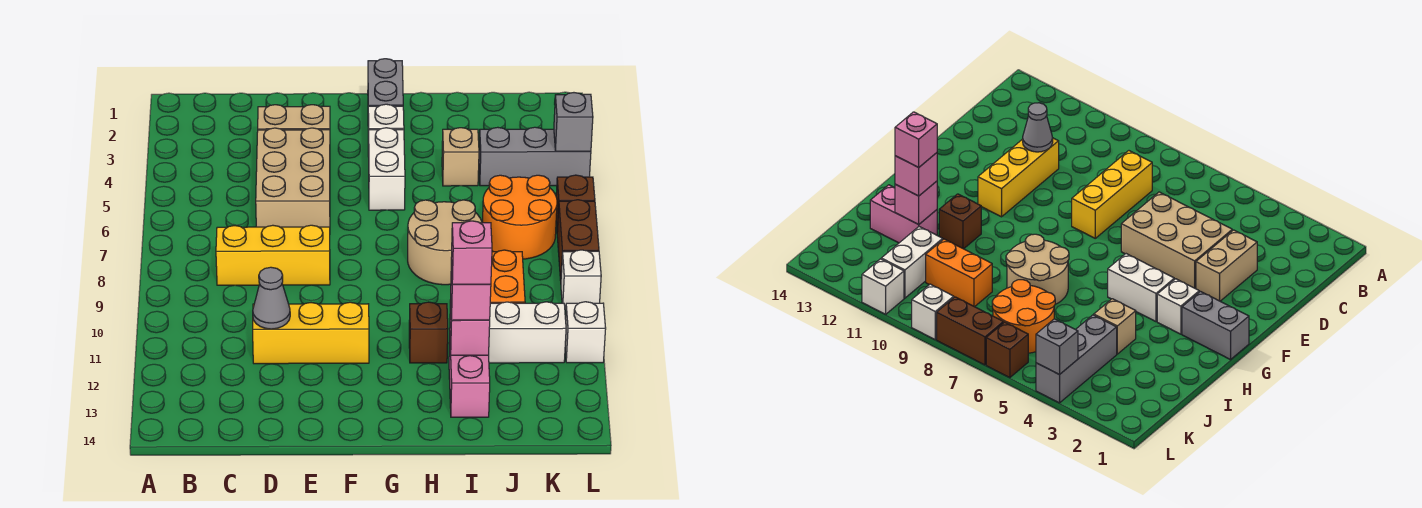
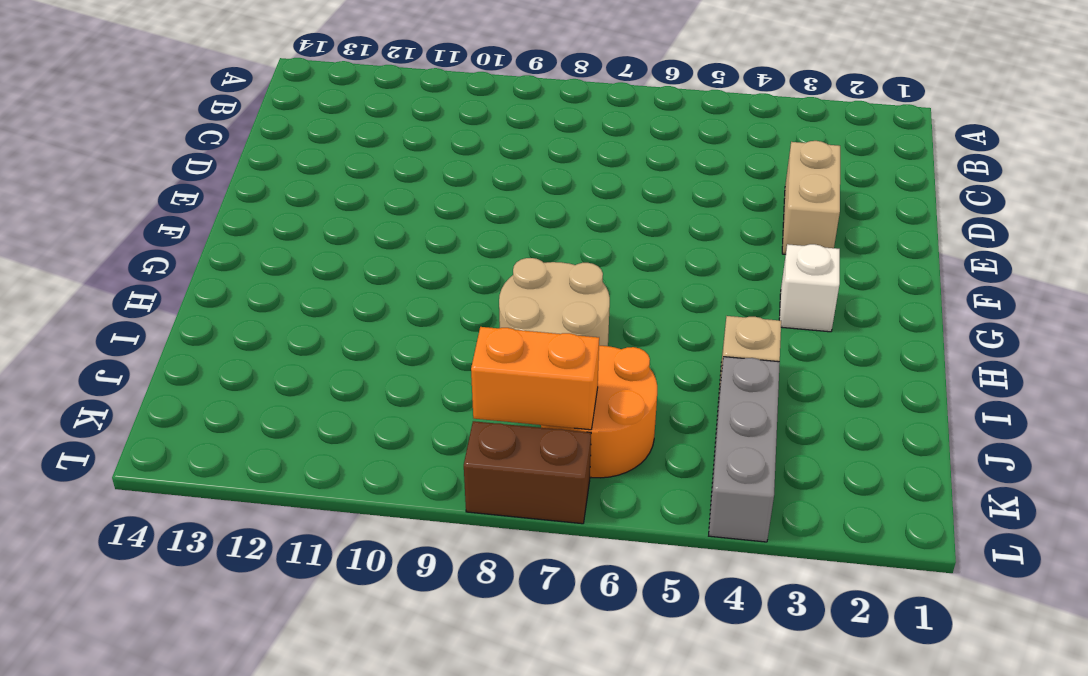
orange 1x2 brick [471,327,599,430] -> orange 1x2 brick moved to [490,250,525,303]
none -> yellow 1x3 brick [216,225,330,285]
none -> tan 2x3 brick [256,128,330,227]
none -> yellow 1x3 brick [253,302,369,364]

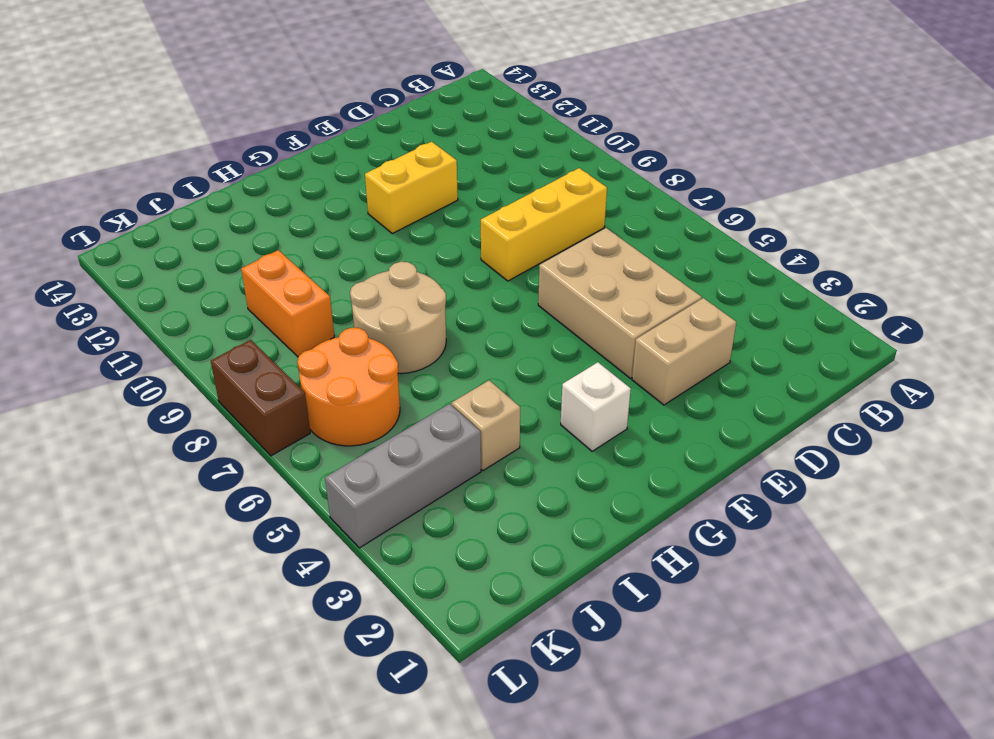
yellow 1x2 brick [365,142,458,233] -> yellow 1x3 brick [253,302,369,364]
none -> grey 1x2 brick [368,59,403,106]
none -> white 1x2 brick [369,128,405,210]
none -> brown 1x1 brick [409,302,448,363]

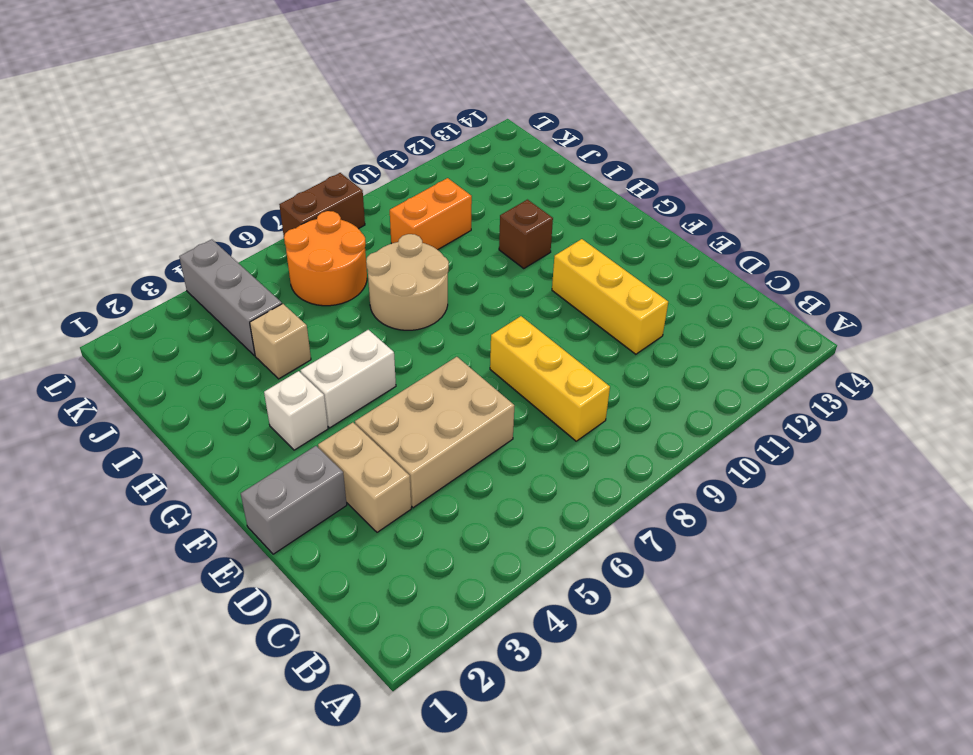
grey 1x2 brick [241,446,347,554] -> grey 1x2 brick moved to [368,59,403,106]
none -> pink 1x2 brick [449,342,490,417]
none -> white 1x2 brick [489,302,566,363]
none -> brown 1x1 brick [556,175,595,231]

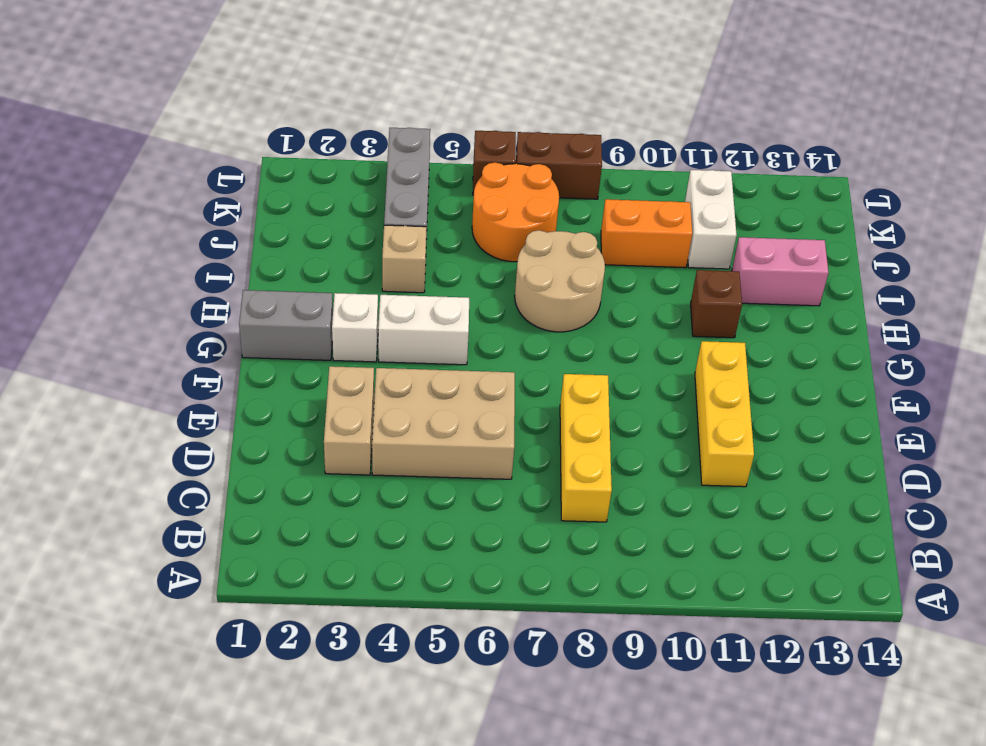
none -> white 1x1 brick [561,250,601,310]
none -> white 1x1 brick [565,302,606,363]
none -> grey 1x1 cone [253,267,290,329]

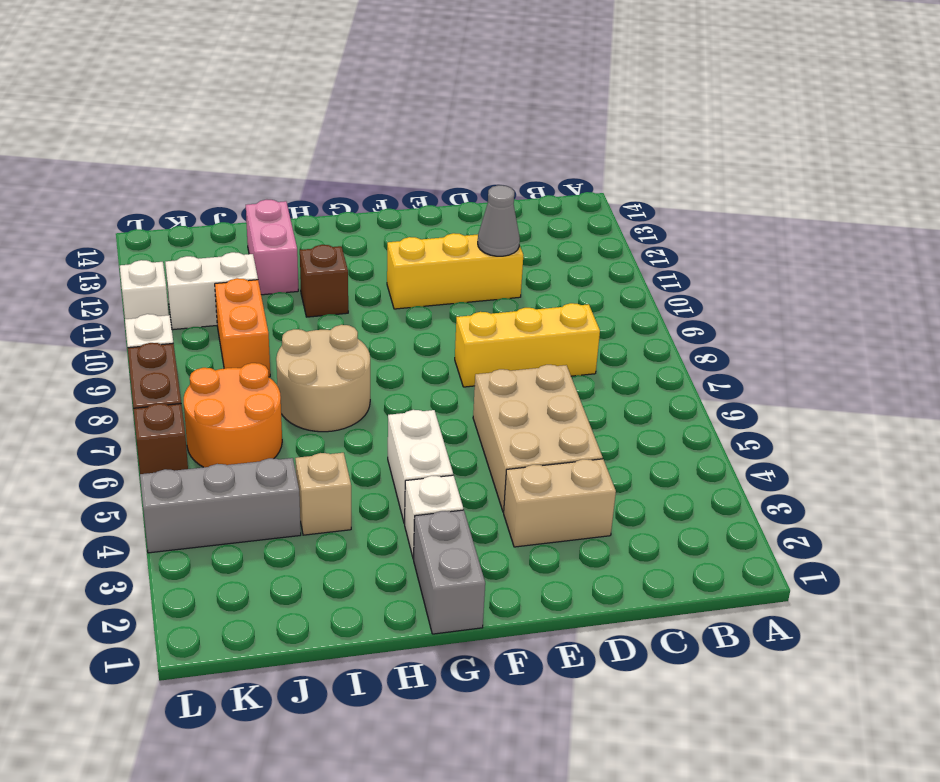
none -> pink 1x1 brick [450,300,490,355]
none -> grey 1x1 brick [554,93,593,151]
none -> pink 1x1 brick [451,261,491,320]

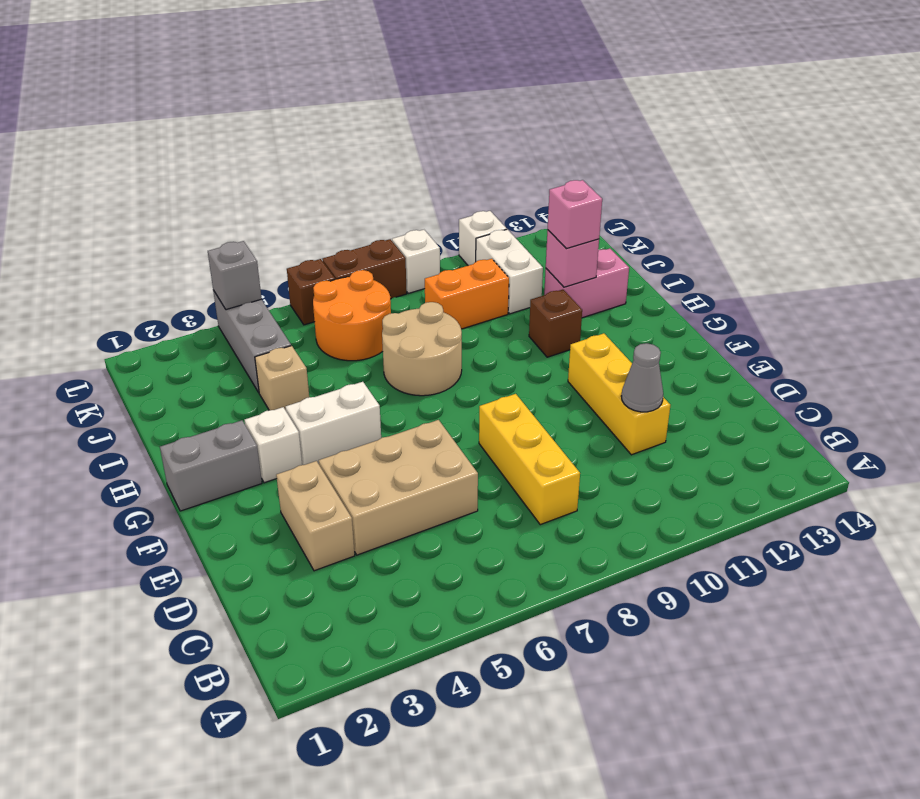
none -> pink 1x1 brick [451,221,492,284]

